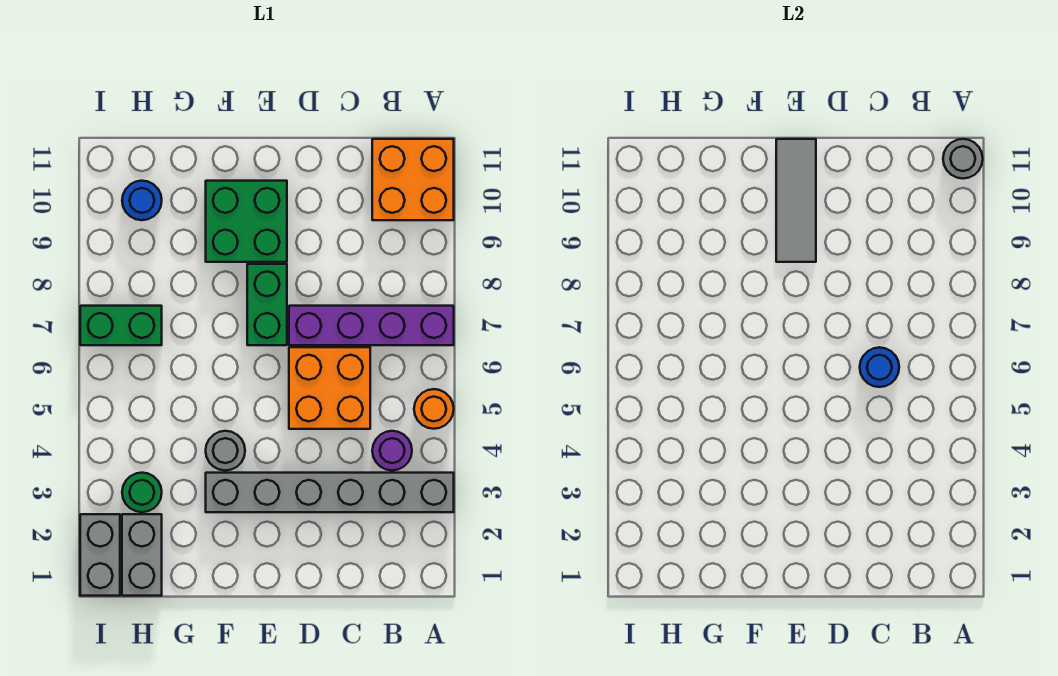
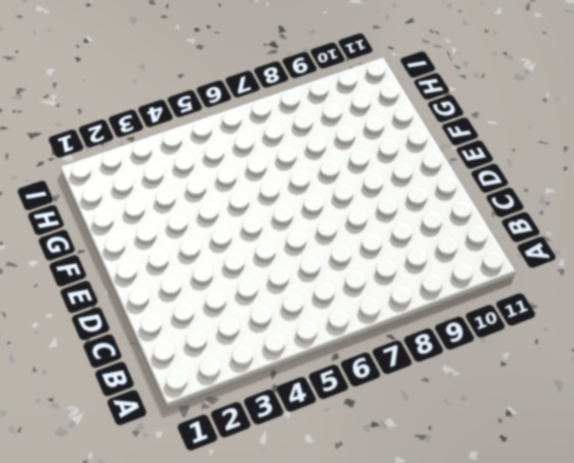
none -> grey 1x6 brick [206,473,454,512]
none -> orange 1x1 round brick [414,389,454,429]
none -> purple 1x4 brick [289,306,454,345]

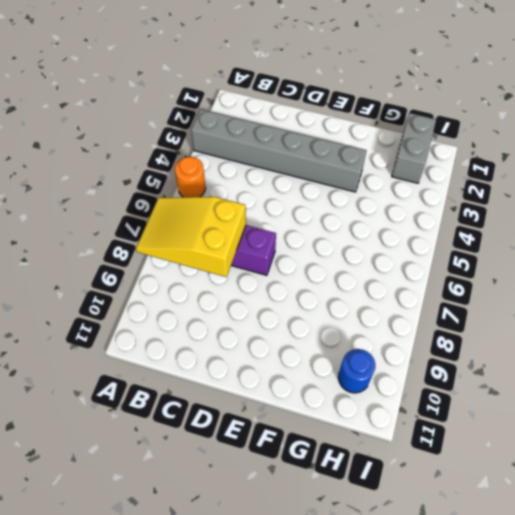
yellow 2x3 slope [136,197,246,277] -> none
none -> orange 2x2 brick [372,139,454,220]
none -> purple 1x1 round brick [372,431,412,471]
none -> orange 2x2 brick [289,347,370,429]

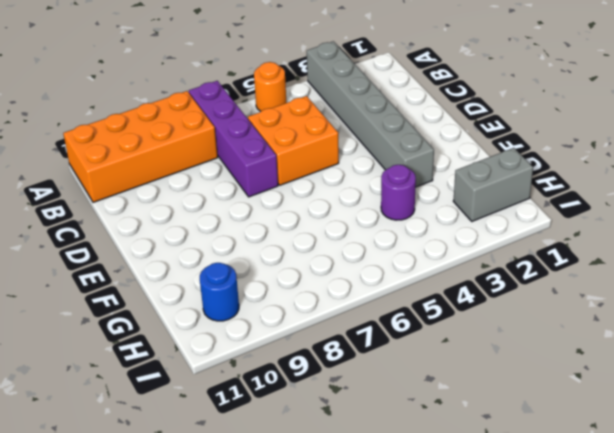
orange 2x4 brick [63,91,218,202] -> orange 2x2 brick [372,139,454,220]
purple 1x1 round brick [381,165,416,220] -> purple 1x1 round brick moved to [372,431,412,471]
none -> green 1x2 brick [247,264,287,345]
none -> green 2x2 brick [206,181,287,262]
none -> grey 1x1 round brick [206,431,245,471]

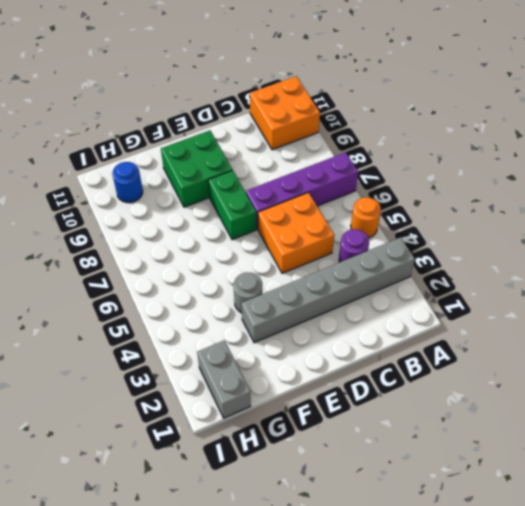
none -> green 1x1 round brick [122,473,162,512]
none -> green 1x2 brick [80,306,162,345]
none -> grey 1x2 brick [80,514,120,596]

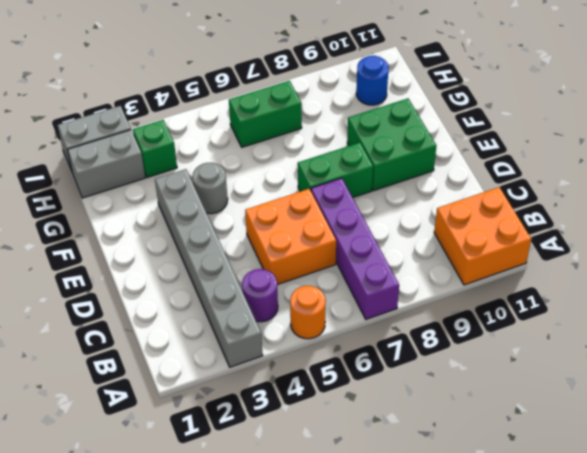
green 1x1 brick [133,120,177,178] -> green 1x1 round brick [122,473,162,512]
green 1x2 brick [229,81,302,147] -> green 1x2 brick turned to [80,306,162,345]
none -> grey 1x1 round brick [943,139,983,179]
none -> blue 1x1 round brick [860,347,899,387]
none -> grey 1x3 tile [776,139,816,262]

